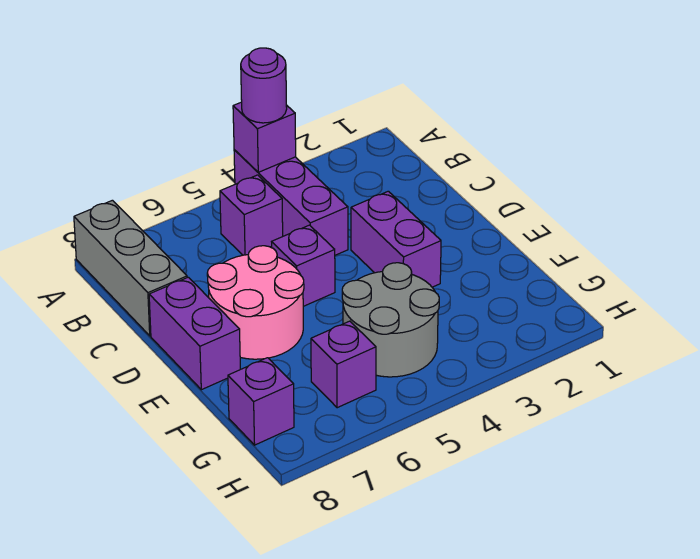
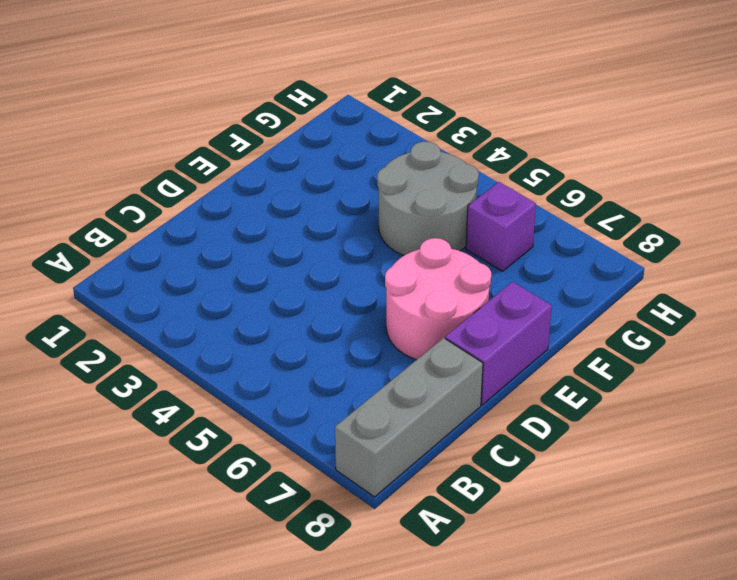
none -> purple 1x3 brick [234,150,348,255]
none -> purple 1x1 brick [220,175,283,255]
none -> purple 1x2 brick [351,191,441,287]

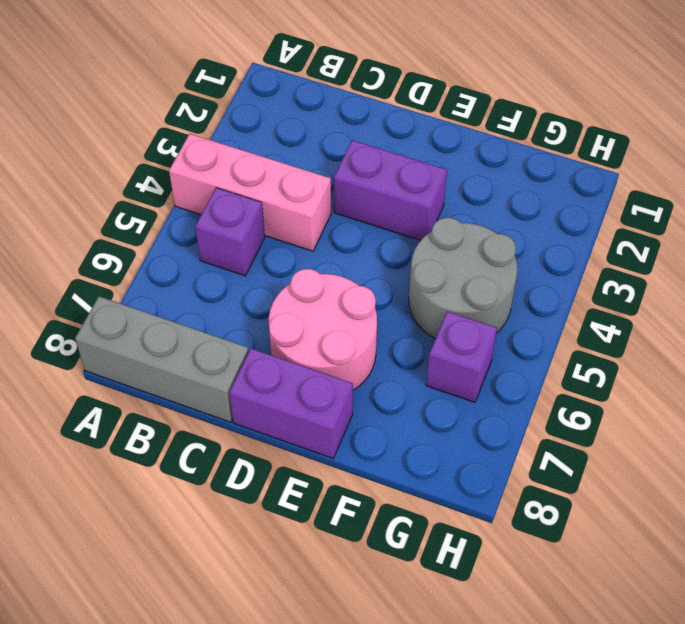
pink 1x3 brick [169,134,331,251] -> purple 1x3 brick [234,150,348,255]
none -> purple 1x1 brick [272,225,335,306]
none -> purple 1x1 brick [228,358,294,445]
none -> purple 1x1 brick [233,102,296,172]

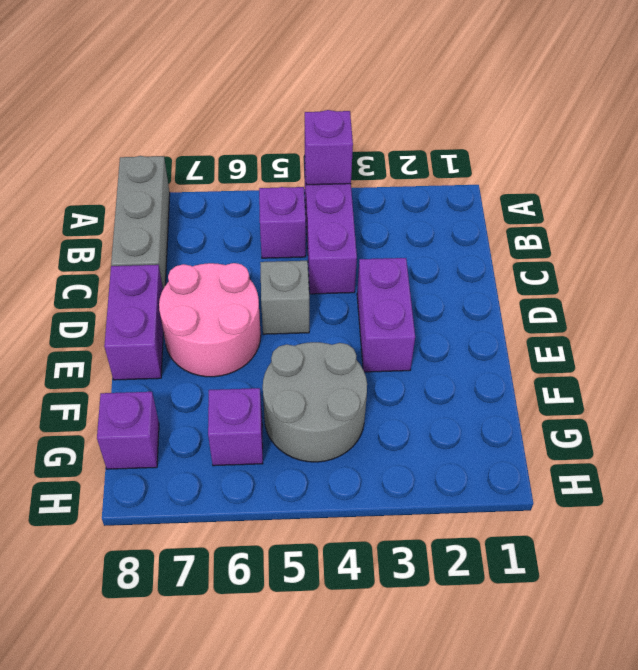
grey 1x1 brick [260,261,309,334] -> purple 1x1 brick [272,225,335,306]
none -> purple 1x1 round brick [241,48,287,123]

